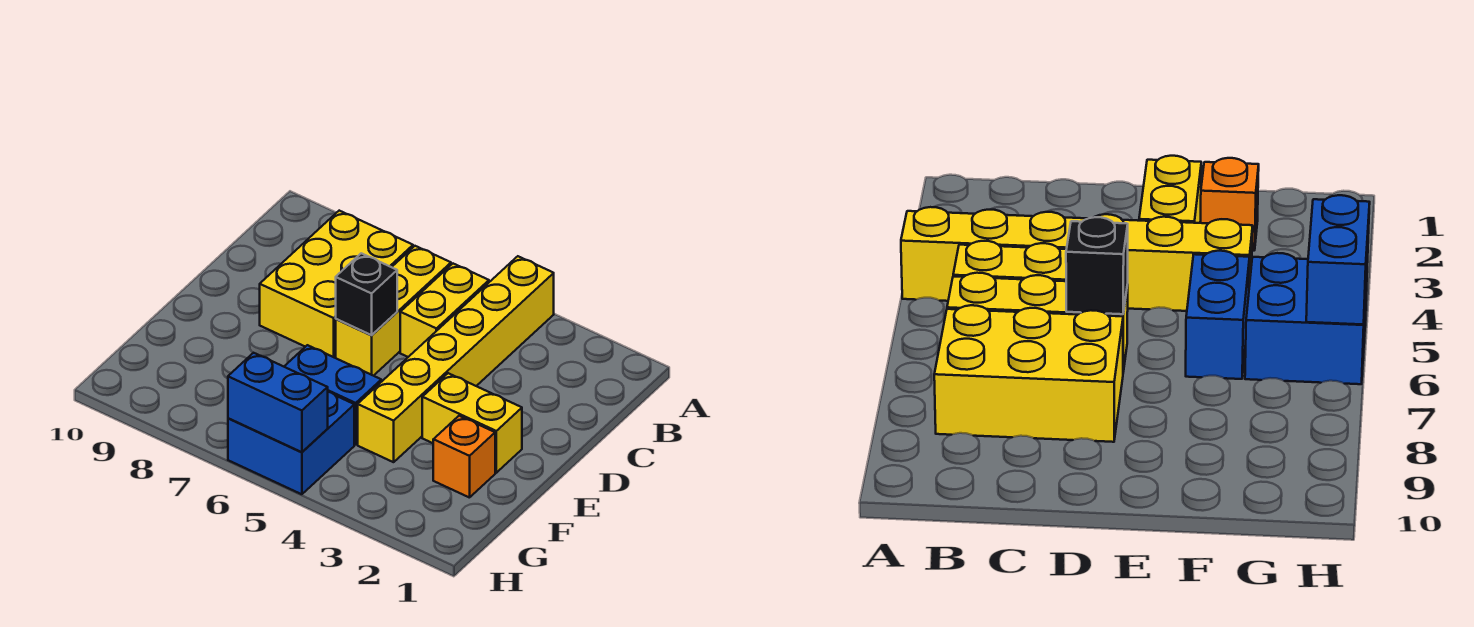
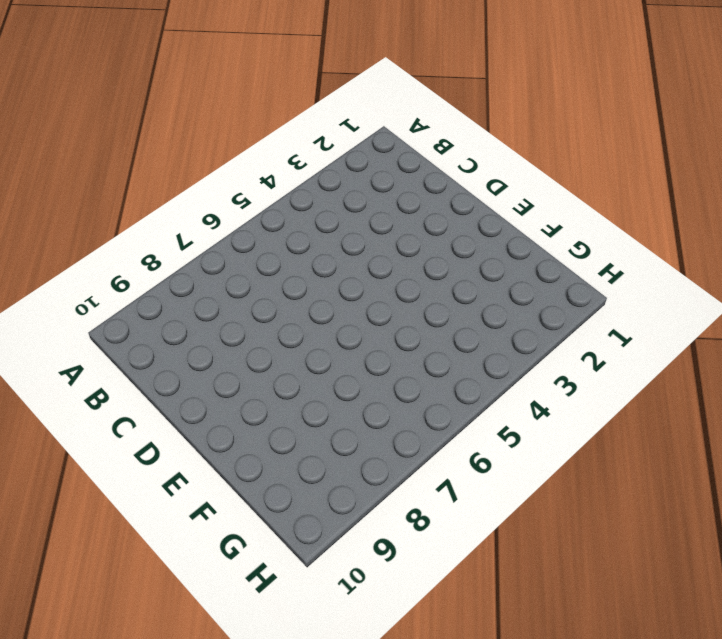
none -> yellow 1x6 brick [358,256,554,462]
none -> yellow 1x2 brick [400,264,489,357]

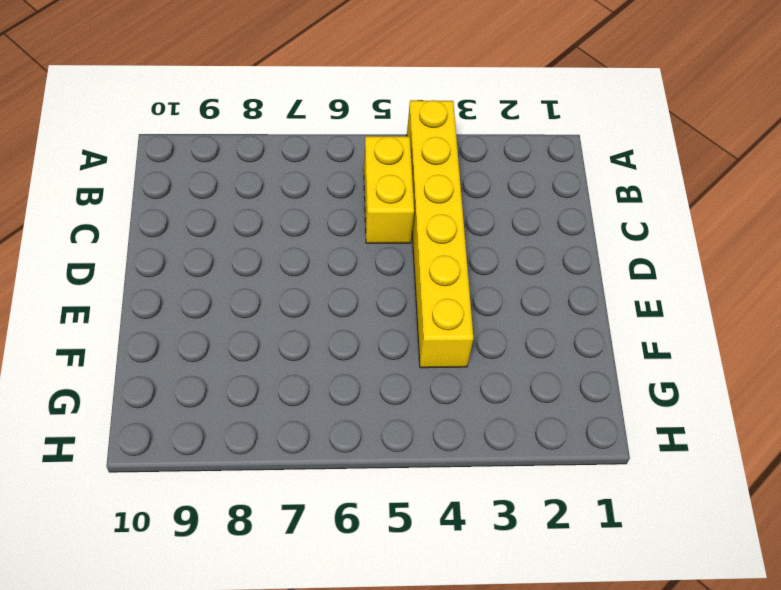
none -> yellow 1x3 brick [336,246,451,376]
none -> yellow 2x3 brick [260,211,413,358]

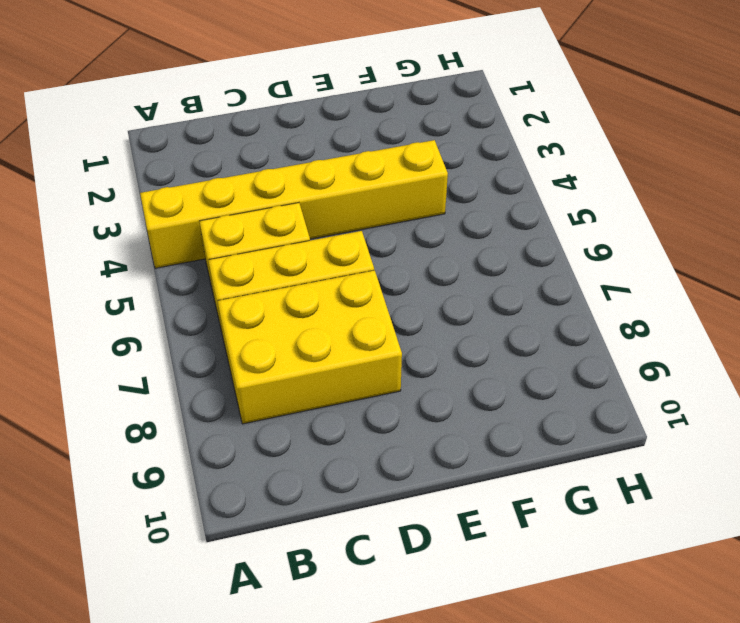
none -> yellow 1x2 brick [422,373,522,473]
none -> orange 1x1 brick [433,416,495,498]

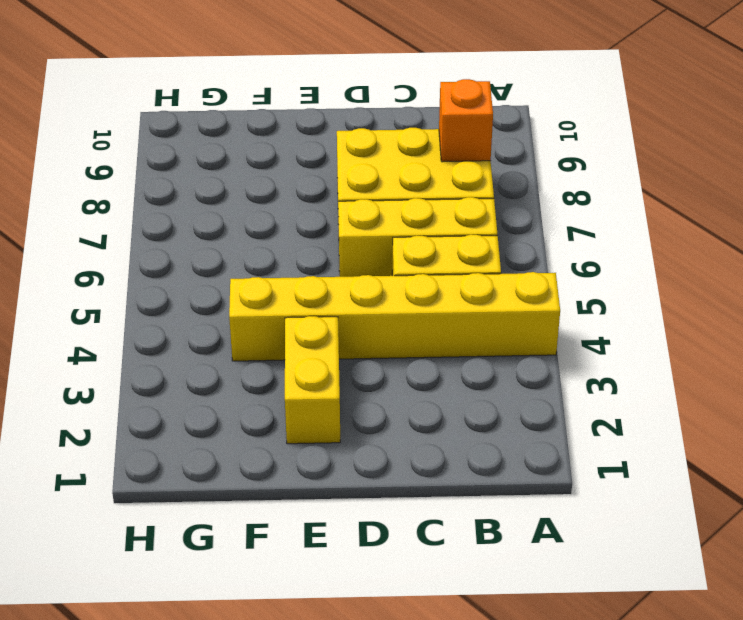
orange 1x1 brick [439,79,493,162] -> orange 1x1 brick moved to [433,416,495,498]
none -> blue 1x2 brick [284,345,381,445]
none -> blue 2x2 brick [228,392,354,494]

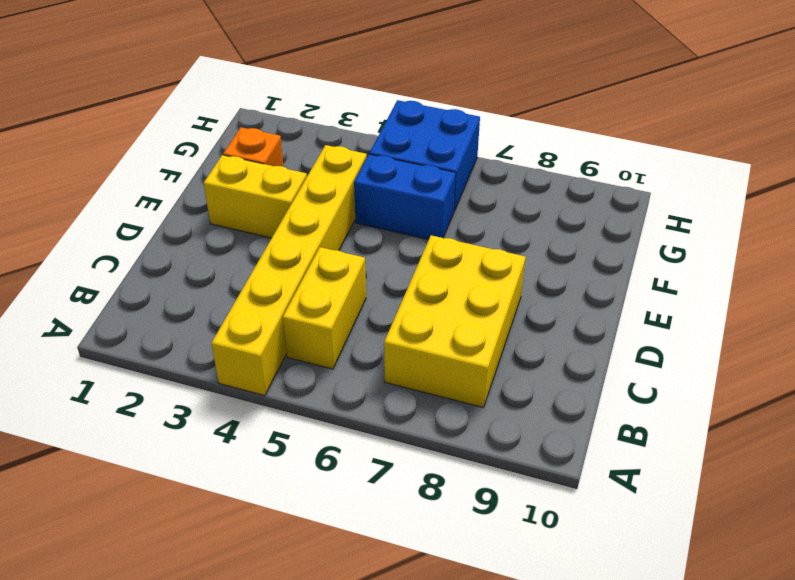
none -> yellow 1x3 brick [336,246,451,376]
none -> black 1x1 brick [336,253,397,335]

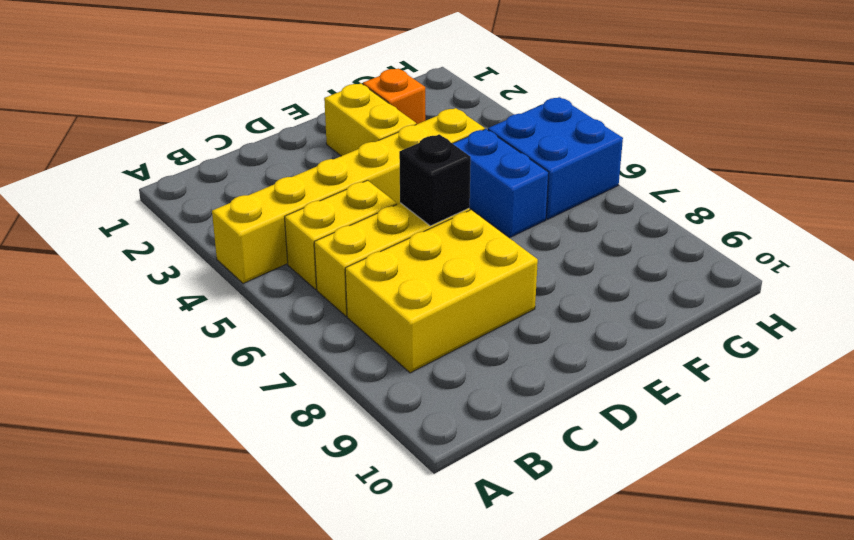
none -> blue 1x2 brick [228,353,328,452]

